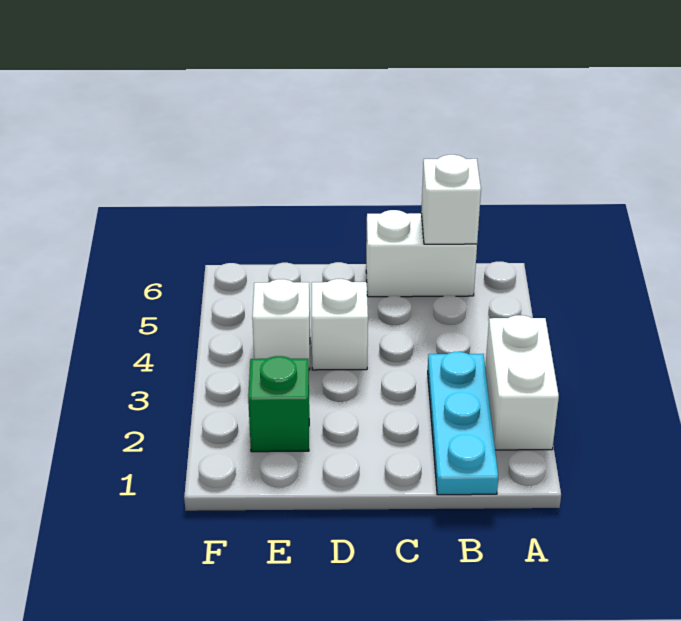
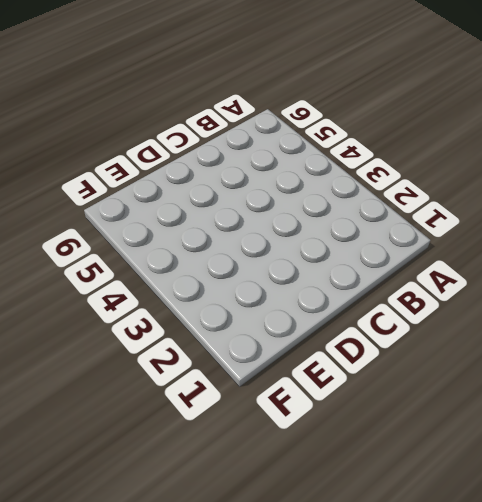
none -> white 1x2 brick [485,315,559,450]
none -> cyan 1x3 plate [428,352,498,495]

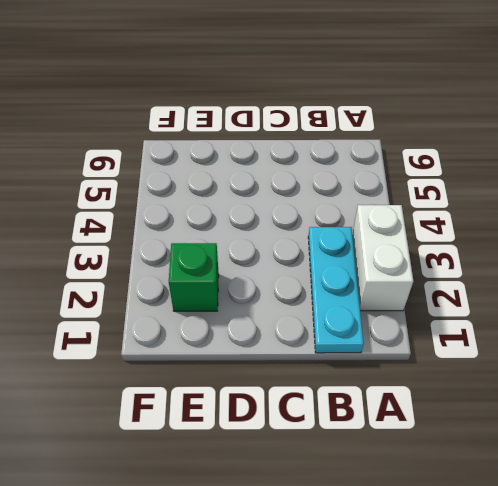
none -> white 1x2 brick [366,210,477,297]
none -> white 1x1 brick [312,279,368,370]

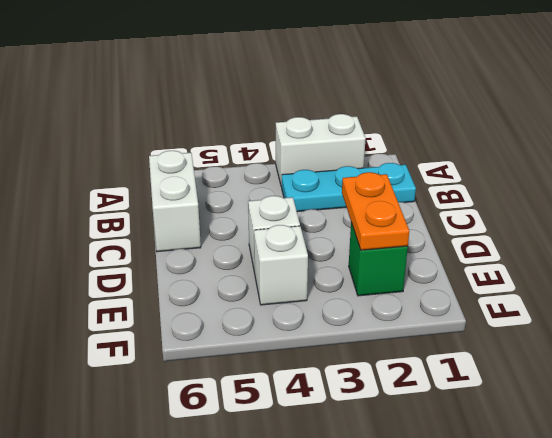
orange 1x2 plate [342,172,409,250] -> none
none -> white 1x1 brick [421,155,481,244]

